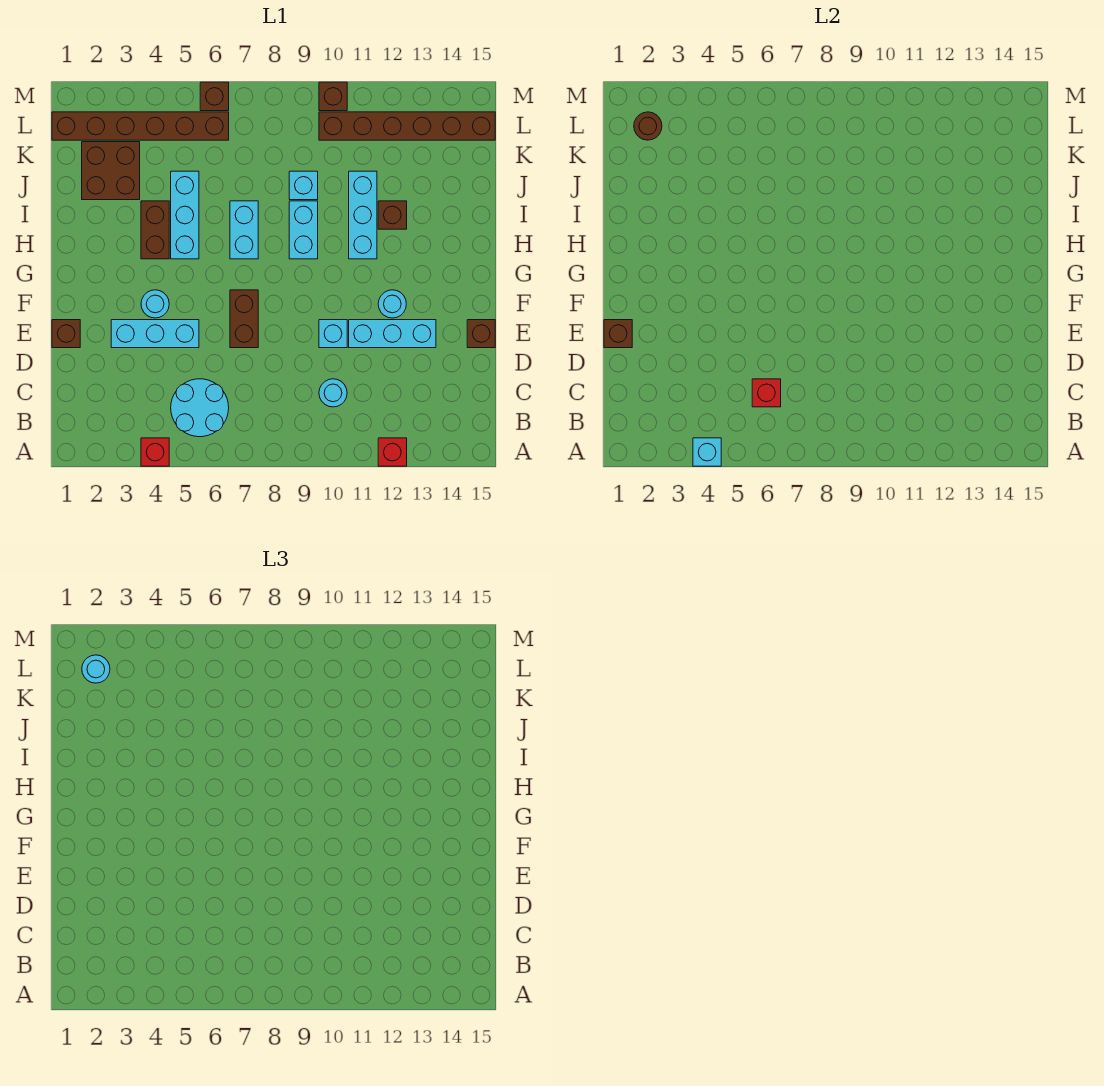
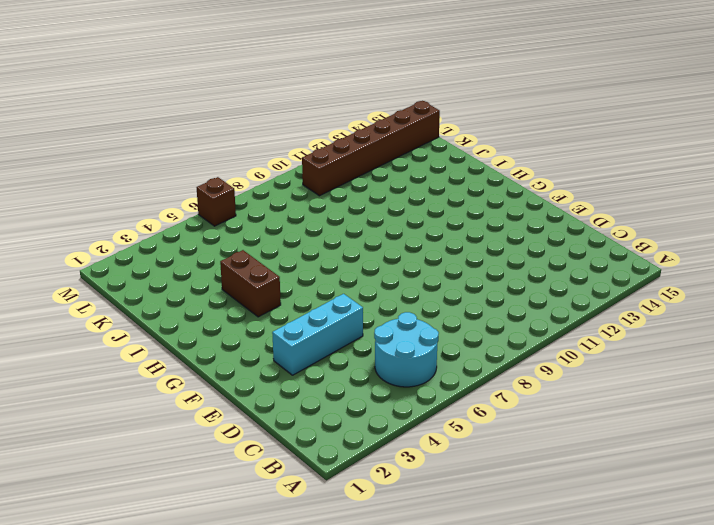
none -> red 1x1 brick [141,438,169,466]
none -> red 1x1 brick [378,438,407,466]
none -> cyan 1x1 round brick [319,379,347,407]

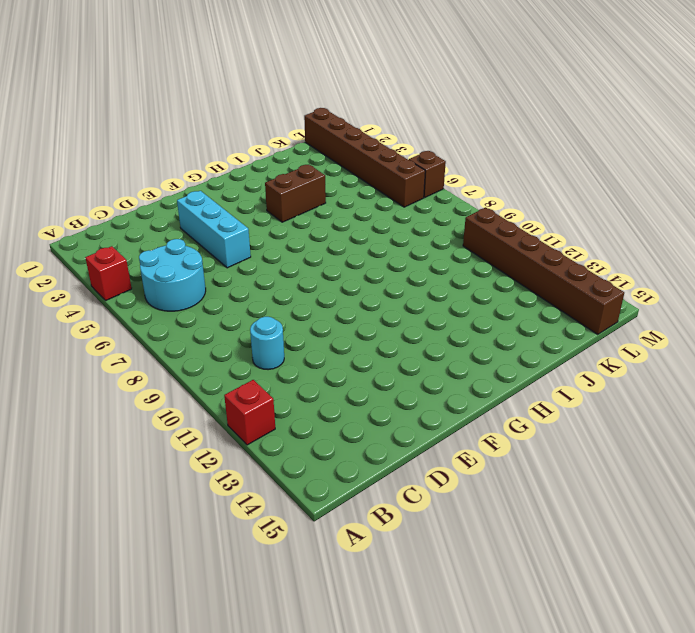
none -> brown 1x1 brick [52,320,80,348]
none -> brown 1x2 brick [230,290,258,348]
none -> cyan 1x1 brick [319,320,347,348]

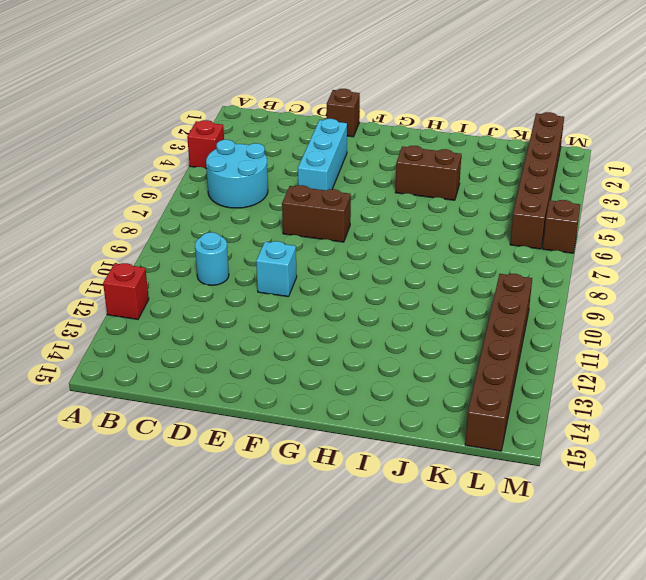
none -> cyan 1x3 brick [349,320,436,348]
none -> brown 1x1 brick [467,320,495,348]
none -> cyan 1x1 round brick [141,290,169,318]

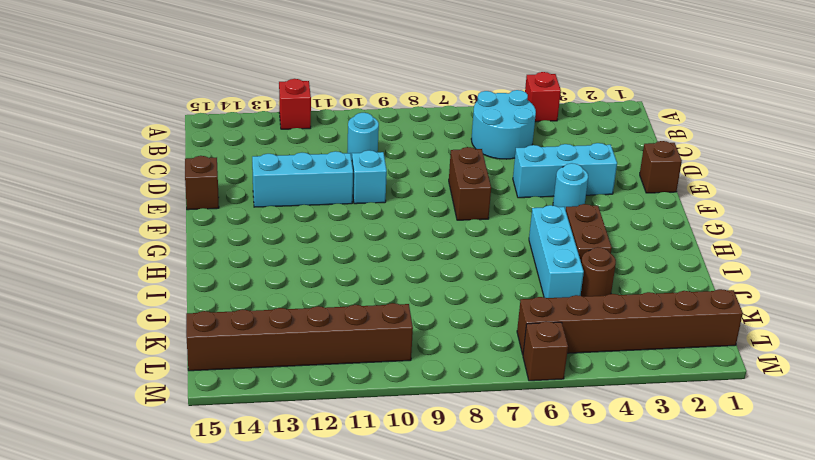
brown 1x1 round brick [581,247,616,297] -> brown 1x1 round brick moved to [634,112,662,140]
none -> cyan 1x1 round brick [378,290,406,318]
none -> cyan 1x2 brick [230,201,258,259]
none -> cyan 1x2 brick [289,201,318,259]

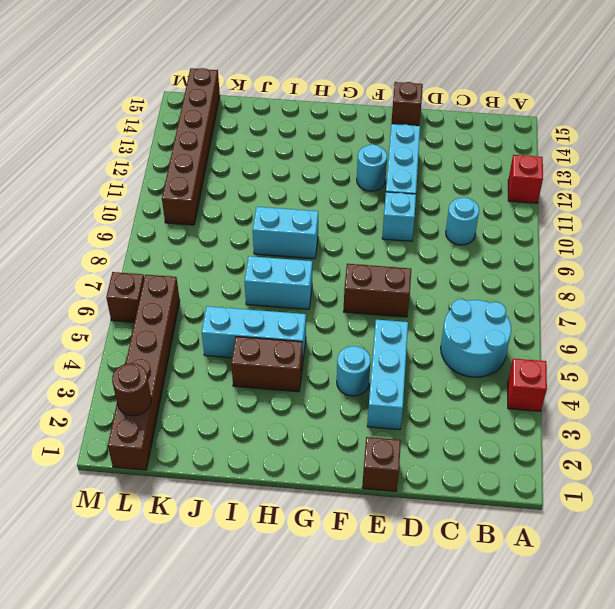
none -> cyan 1x3 brick [349,171,377,259]
none -> brown 1x1 brick [378,201,407,229]
none -> brown 2x2 brick [82,142,140,200]

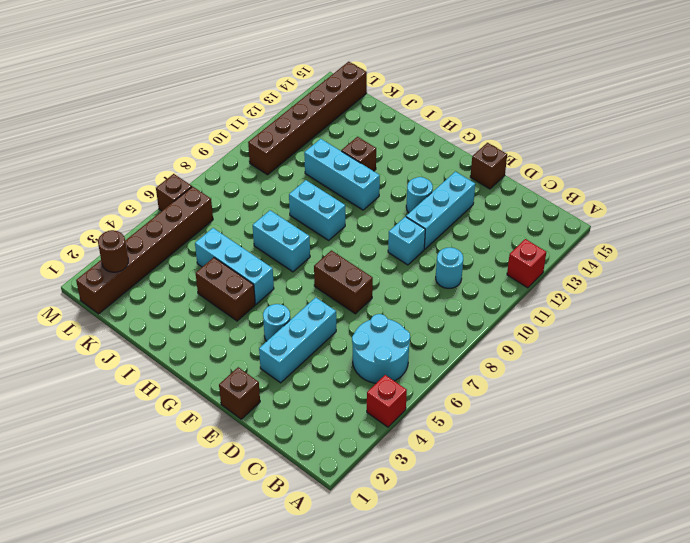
none -> brown 2x2 brick [82,142,140,200]
none -> cyan 1x1 brick [289,171,318,200]
none -> brown 1x1 brick [319,82,347,111]

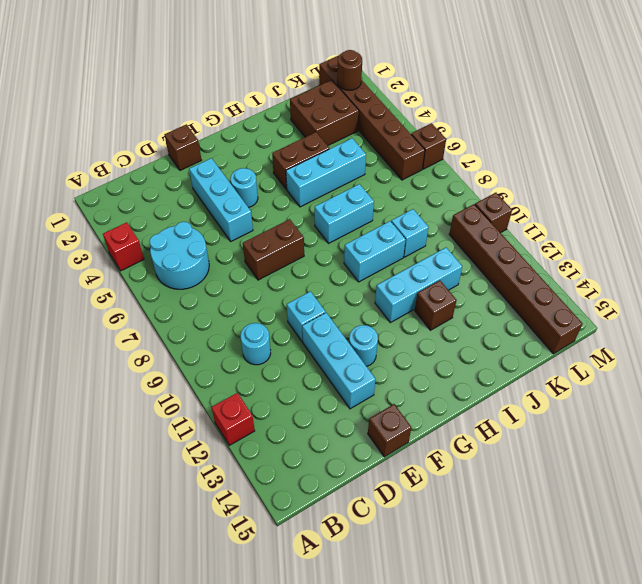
none -> cyan 1x1 brick [693,438,721,466]
none -> red 1x1 brick [752,379,781,407]
none -> brown 1x1 brick [604,320,632,348]

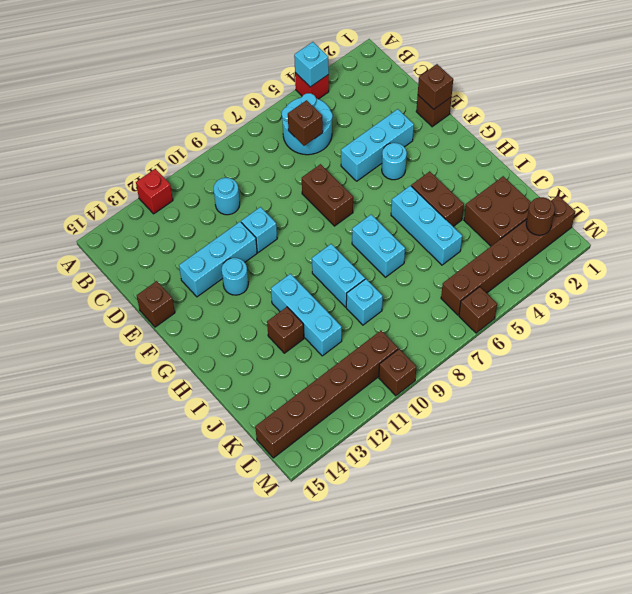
brown 1x1 brick [288,100,323,146] -> red 1x1 brick [752,379,781,407]
none -> cyan 1x1 round brick [82,655,110,683]

